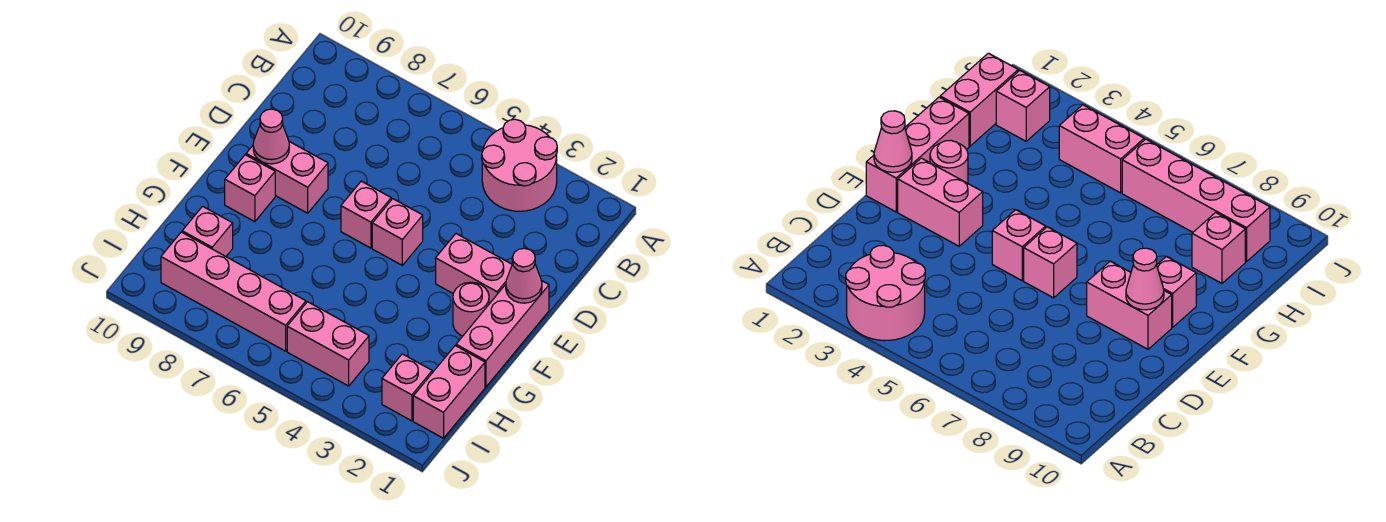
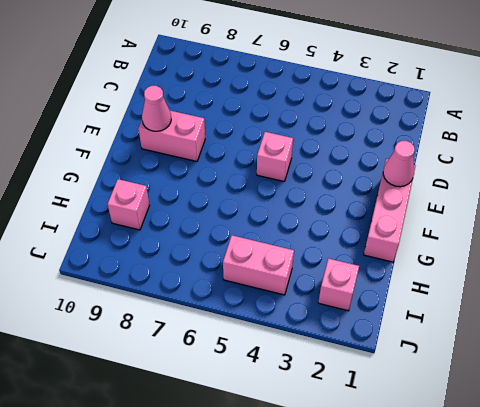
none -> pink 2x2 round brick [482,119,557,211]
none -> pink 1x2 brick [436,234,512,304]
none -> pink 1x1 brick [341,181,391,248]

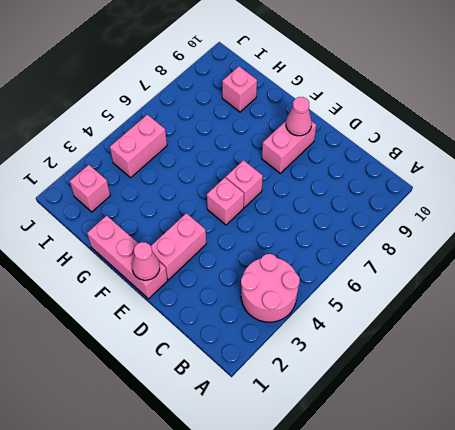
none -> pink 1x1 round brick [453,282,489,336]
none -> pink 1x1 brick [225,155,275,222]
none -> pink 1x2 brick [413,346,485,438]

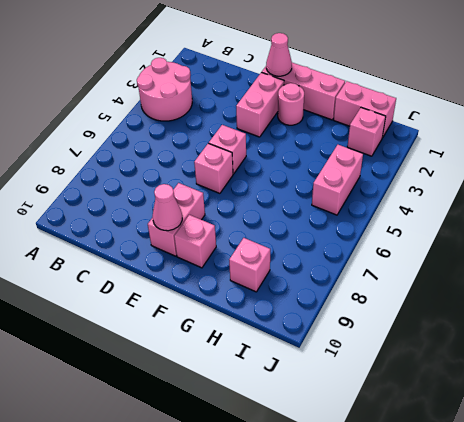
none -> pink 1x4 brick [161,232,306,351]

